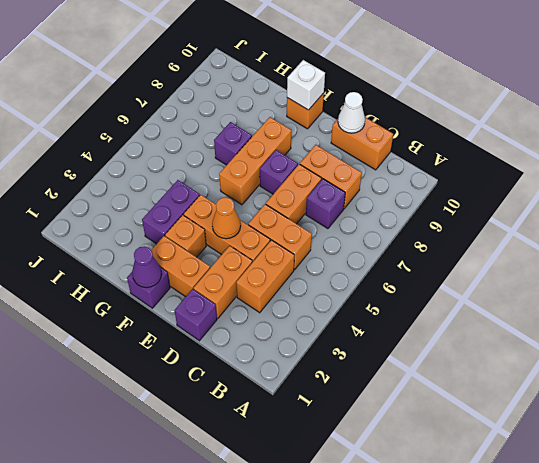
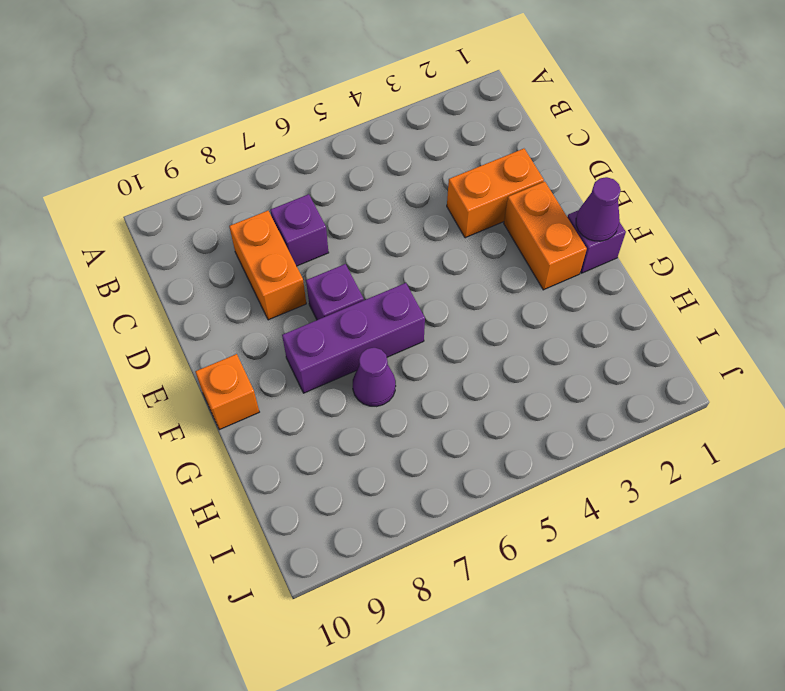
purple 1x3 brick [282,283,425,393] -> orange 1x3 brick [219,117,291,205]
purple 1x1 cone [353,348,396,406] -> purple 1x1 brick [214,122,252,165]
none -> orange 1x2 brick [236,240,294,313]
none -> orange 1x2 brick [248,204,312,270]
none -> orange 1x2 brick [331,117,393,170]

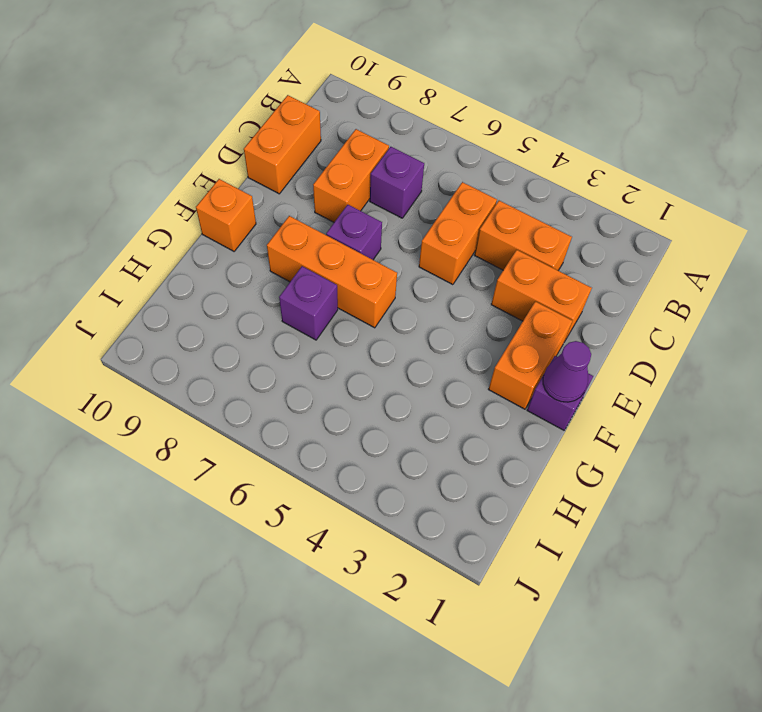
none -> purple 1x1 brick [175,289,217,341]
none -> orange 1x3 brick [184,195,270,262]
none -> orange 1x2 brick [266,164,321,224]

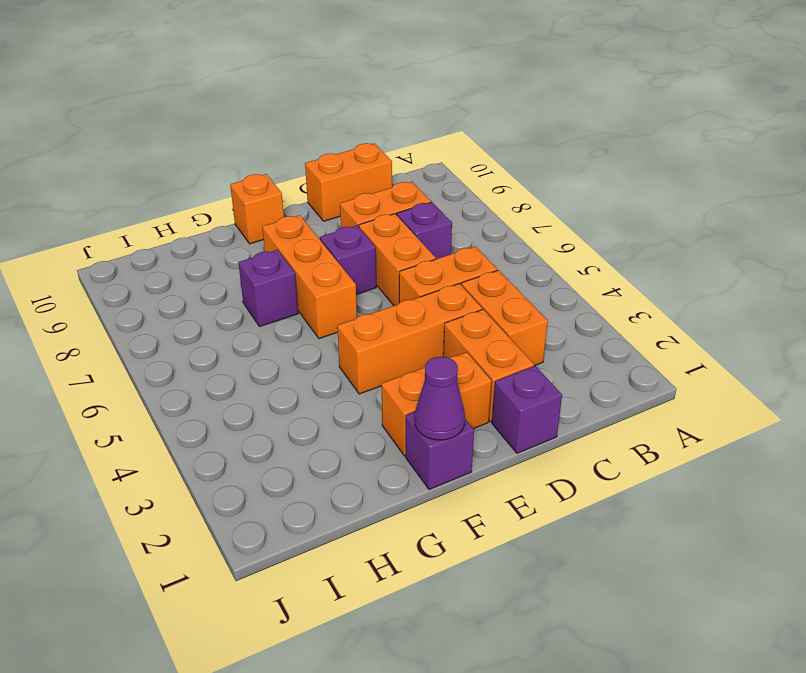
none -> orange 1x1 brick [165,215,206,257]
none -> purple 1x2 brick [142,180,200,244]
none -> white 1x1 cone [338,92,365,133]

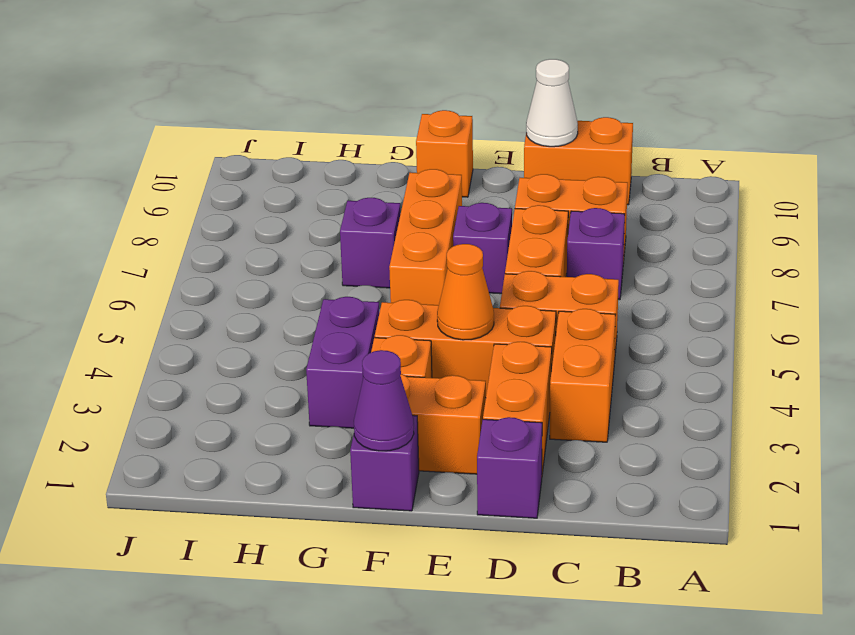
none -> white 1x1 brick [287,60,325,110]

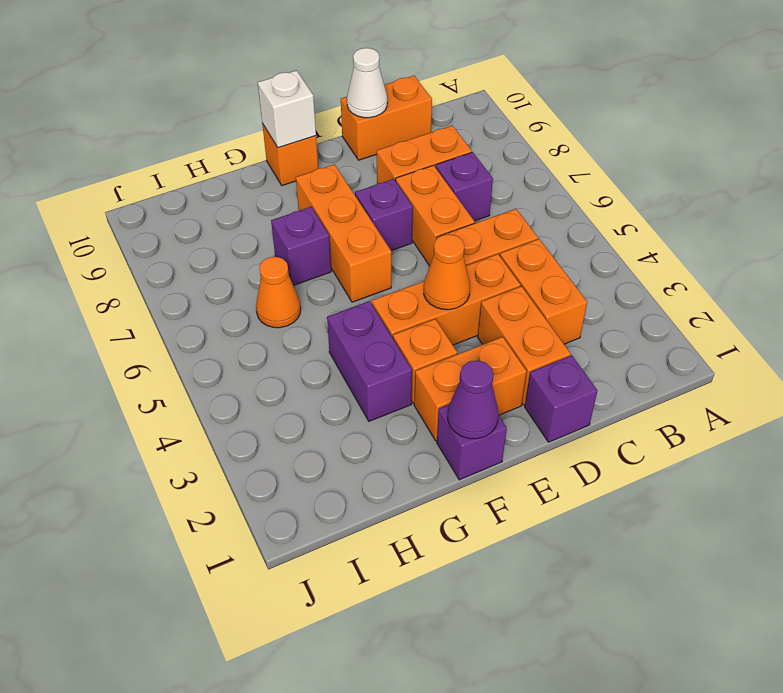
orange 1x1 cone [256,257,301,328] -> none

